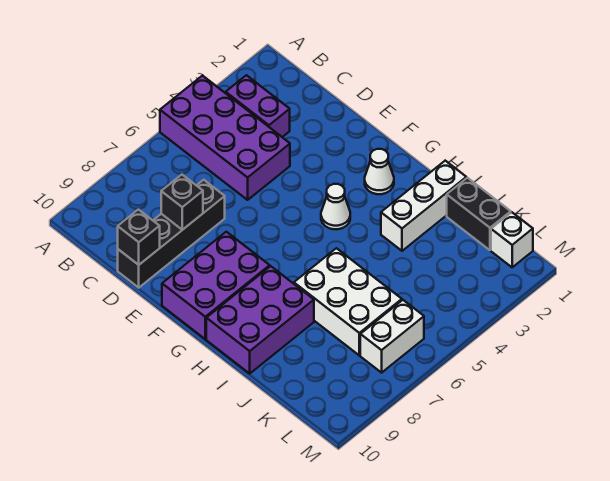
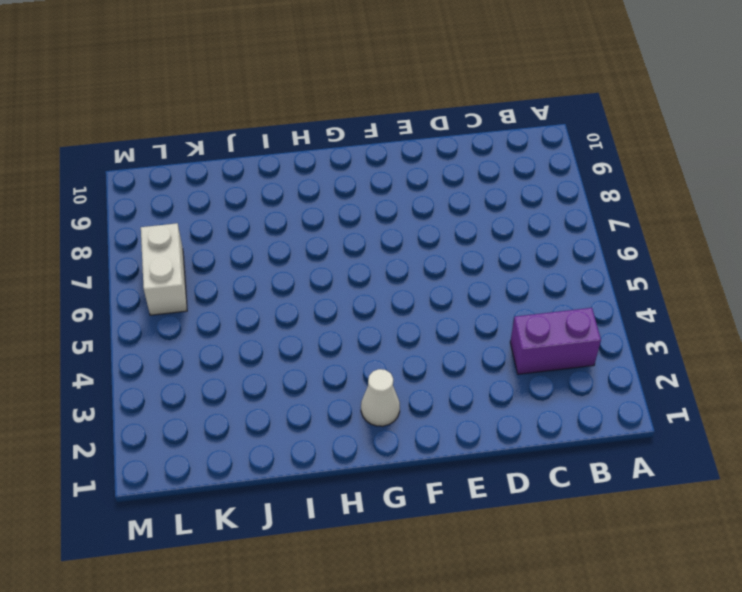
none -> purple 2x4 brick [160,76,290,200]
none -> black 1x4 brick [118,180,225,288]
none -> purple 2x3 brick [162,232,270,339]

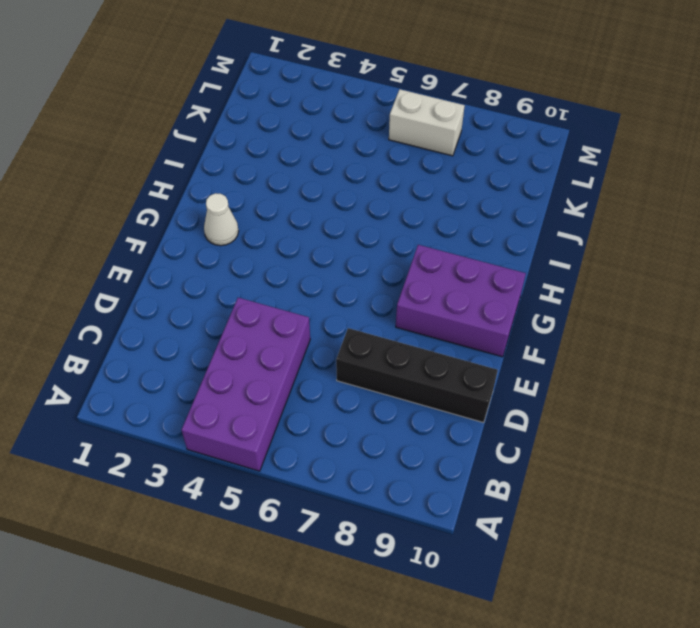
none -> purple 1x2 brick [226,75,290,137]
none -> white 1x1 cone [321,184,350,229]
none -> purple 2x3 brick [206,266,314,373]

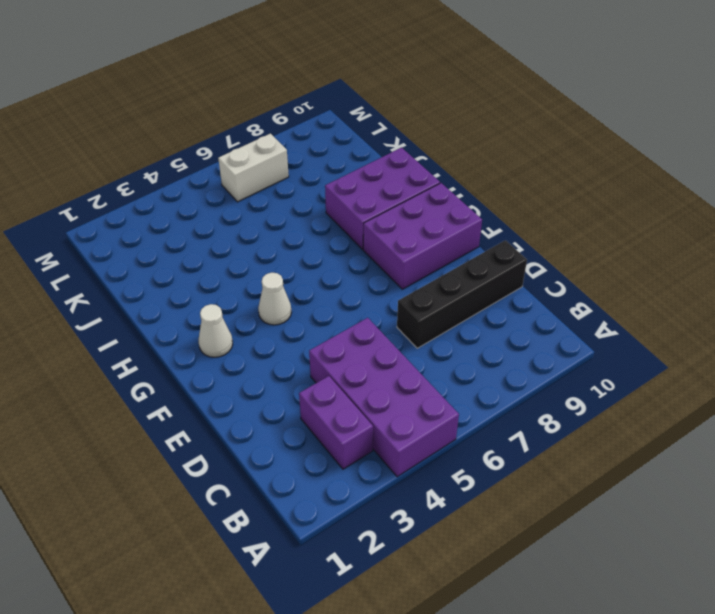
none -> white 1x3 brick [381,161,466,251]
none -> white 2x3 brick [294,248,402,355]
none -> black 1x2 brick [447,178,511,250]

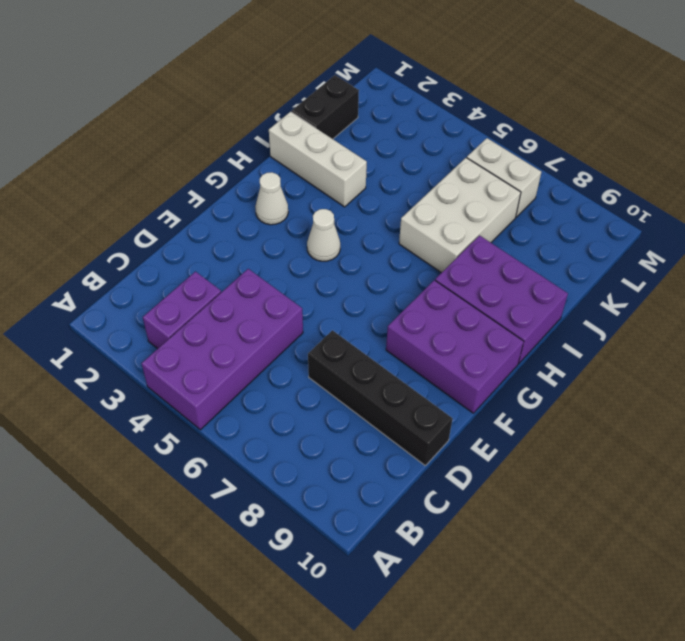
none -> white 1x1 brick [491,212,533,267]
none -> black 1x1 brick [161,175,203,230]
none -> black 1x1 brick [118,210,160,265]

